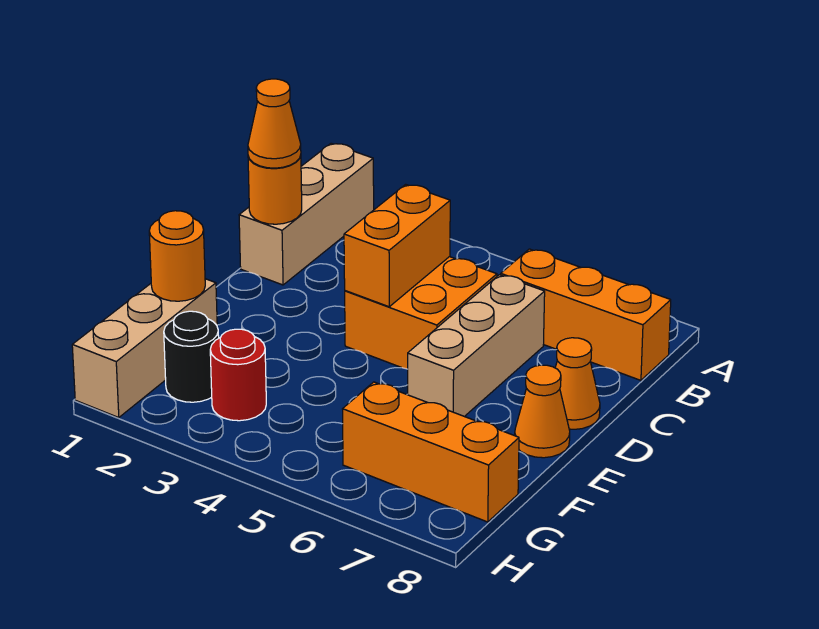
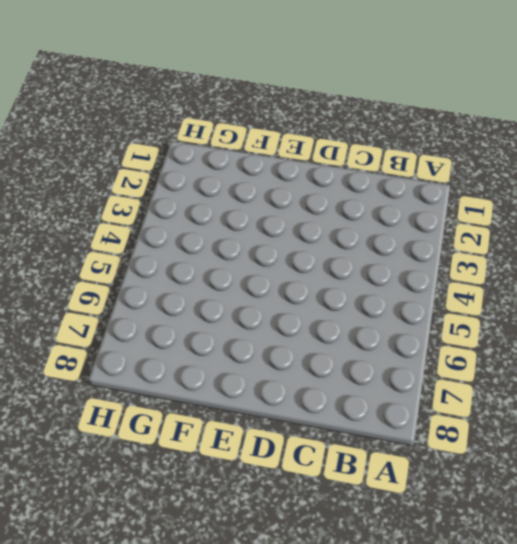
none -> tan 1x3 brick [239,143,374,285]
none -> orange 1x3 brick [501,249,671,380]
none -> orange 2x2 brick [345,257,497,369]

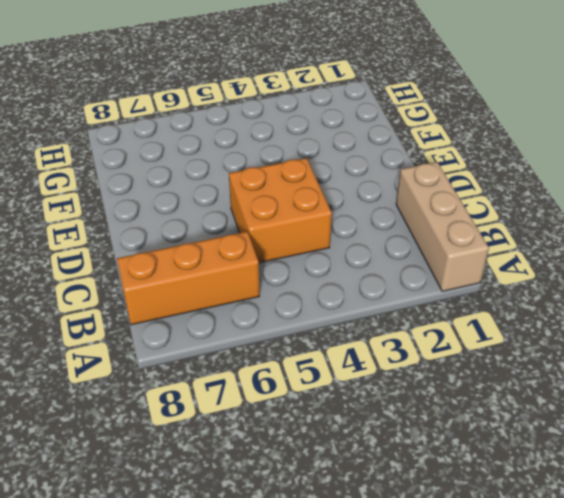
none -> tan 1x3 brick [407,275,545,416]
none -> orange 1x1 cone [555,338,600,429]
none -> orange 1x1 cone [515,365,570,458]

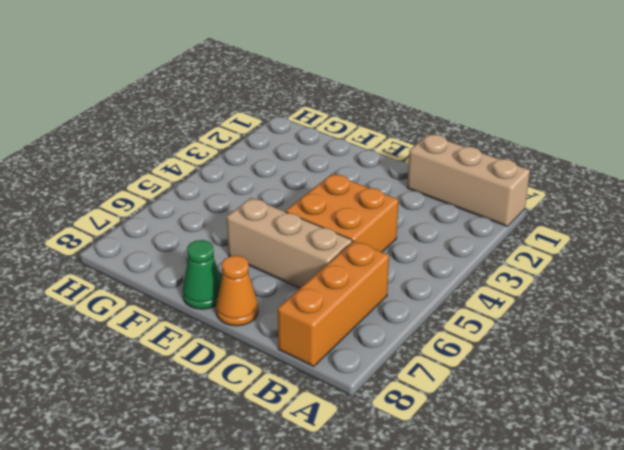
green 1x1 cone [183,240,221,309] -> orange 1x1 cone [515,365,570,458]
none -> tan 1x3 brick [72,279,217,418]
none -> black 1x1 round brick [164,311,219,402]
none -> red 1x1 round brick [210,329,266,421]

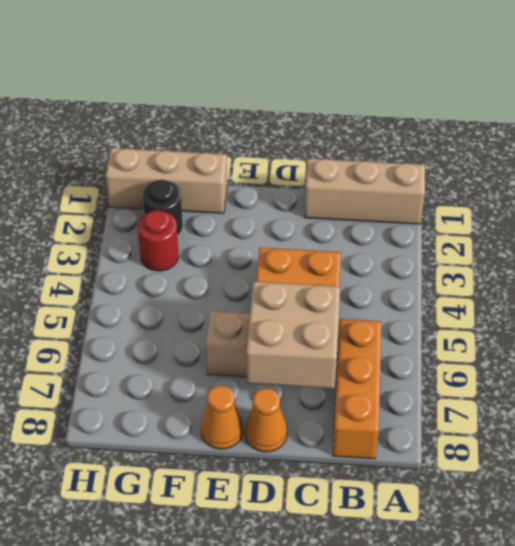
tan 2x2 brick [246,281,340,389] -> none
none -> orange 1x3 brick [343,382,519,522]
none -> orange 1x1 round brick [248,155,302,224]
none -> orange 1x2 brick [344,184,450,307]

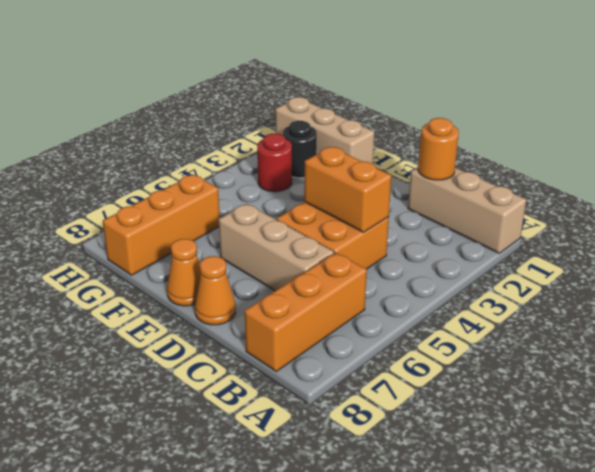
none -> orange 1x1 round brick [149,211,205,301]
none -> orange 1x1 cone [248,79,301,168]

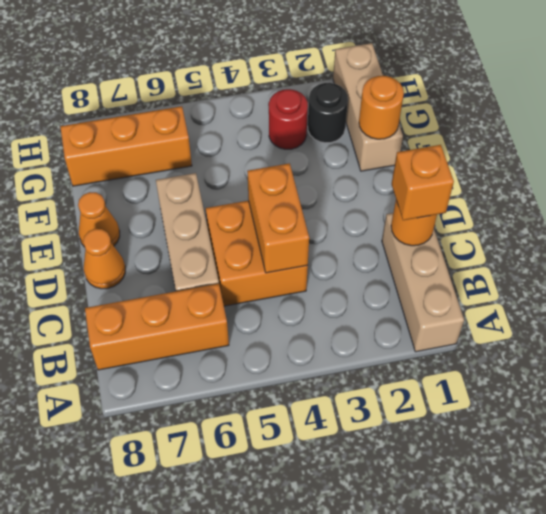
orange 1x1 brick [392,145,454,220] -> orange 1x1 cone [248,79,301,168]

